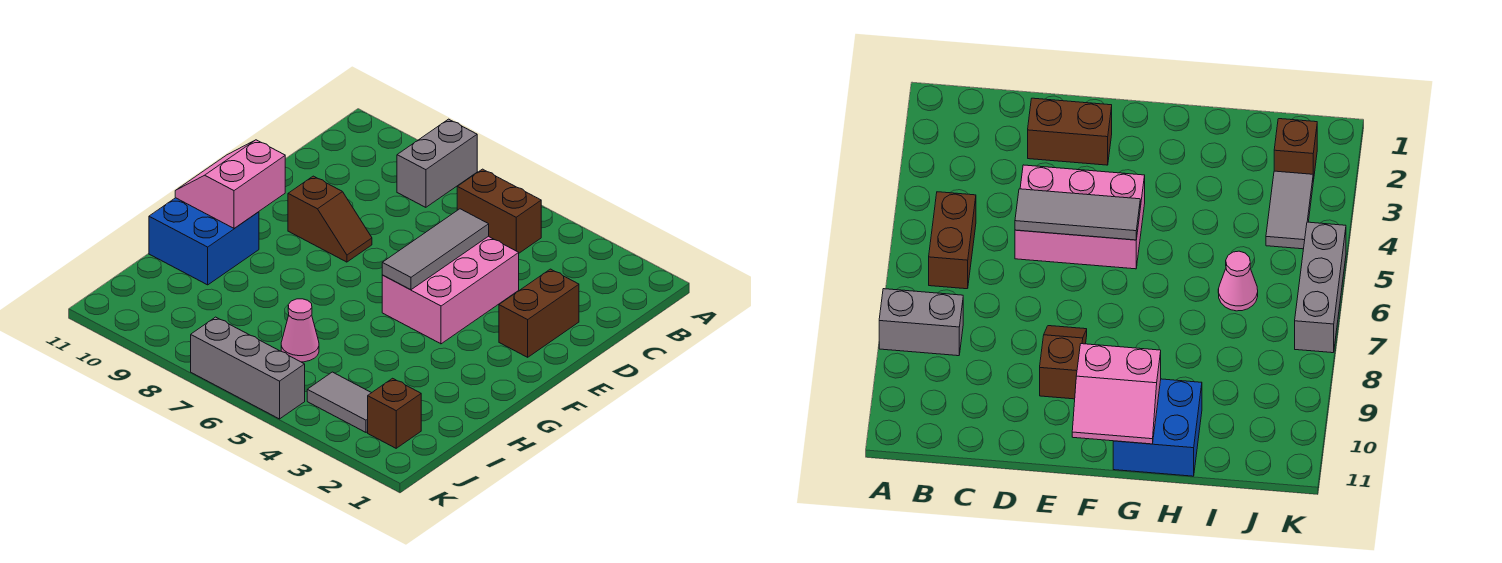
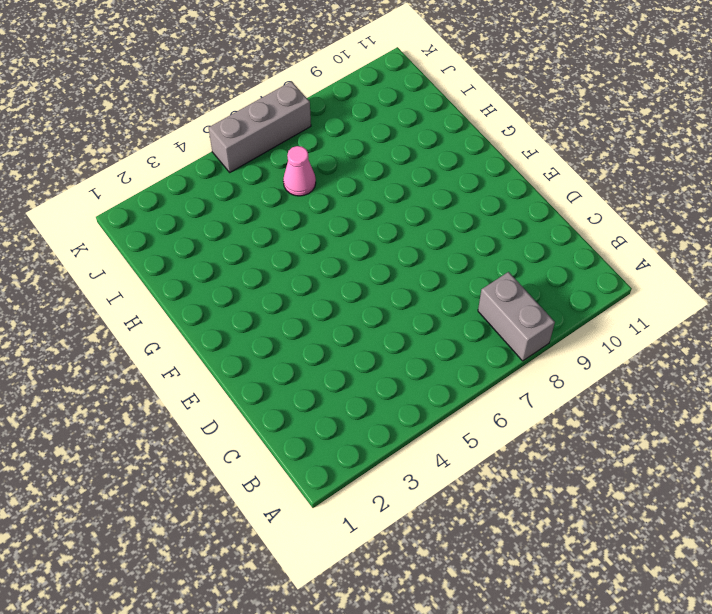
none -> brown 1x2 brick [457,169,541,253]
none -> brown 1x2 brick [499,269,579,357]
none -> pink 2x3 brick [382,236,519,344]

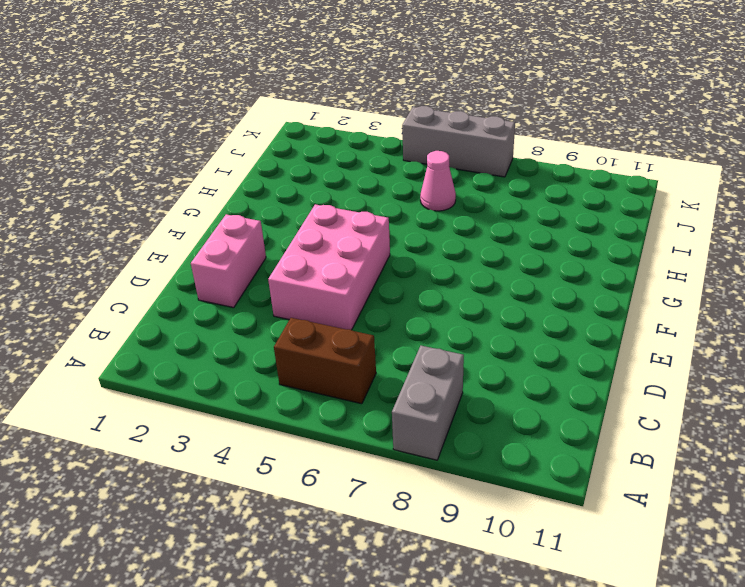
pink 1x2 brick [191,214,266,308] -> brown 1x2 brick [499,269,579,357]
none -> brown 1x2 slope [288,176,372,262]
none -> blue 2x2 brick [149,198,259,285]
none -> brown 1x1 brick [368,378,421,448]

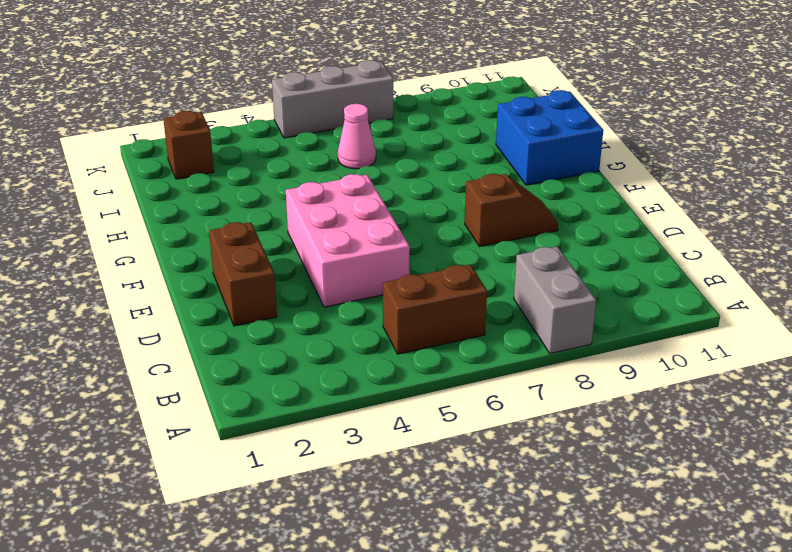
brown 1x2 slope [465,174,558,247] -> brown 1x2 slope turned to [288,176,372,262]
none -> grey 1x2 tile [307,372,371,432]
none -> grey 1x3 tile [382,209,489,290]
none -> pink 2x2 slope [175,140,285,228]

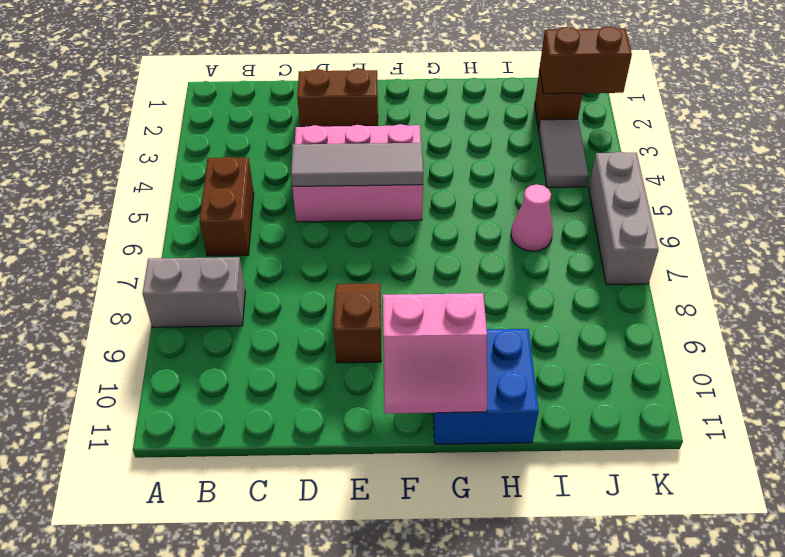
brown 1x2 brick [540,26,632,94] -> none

